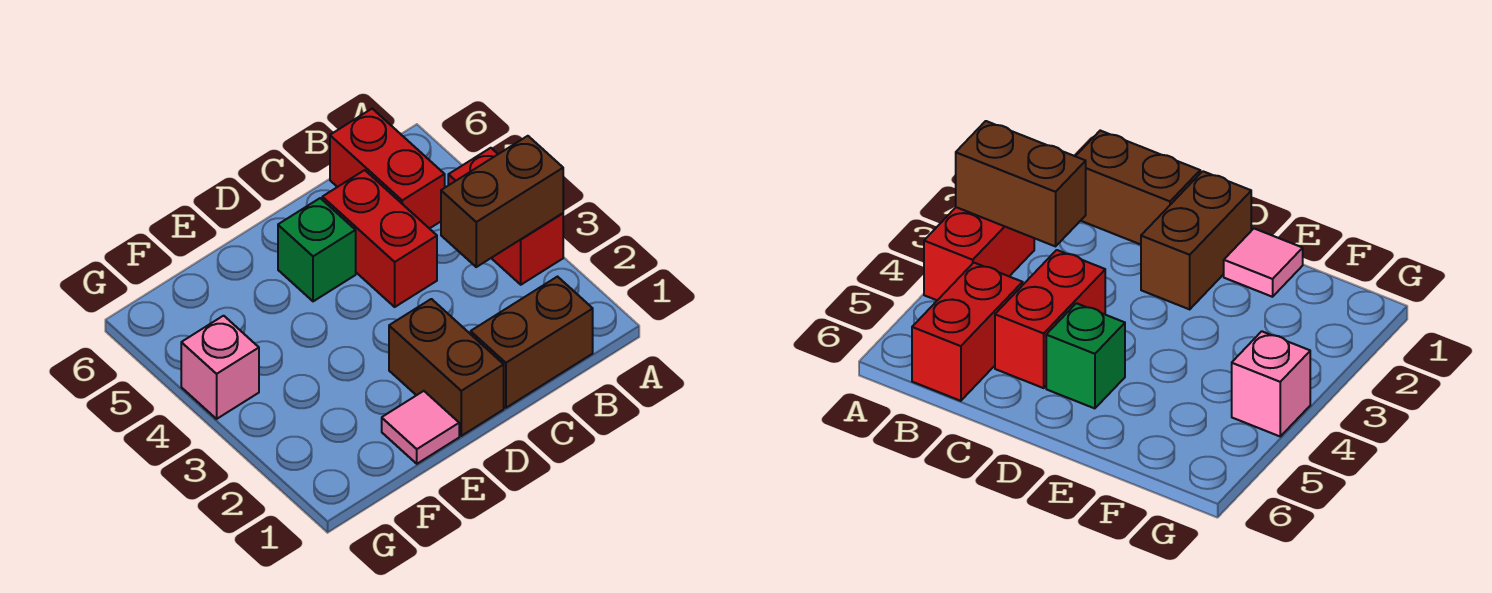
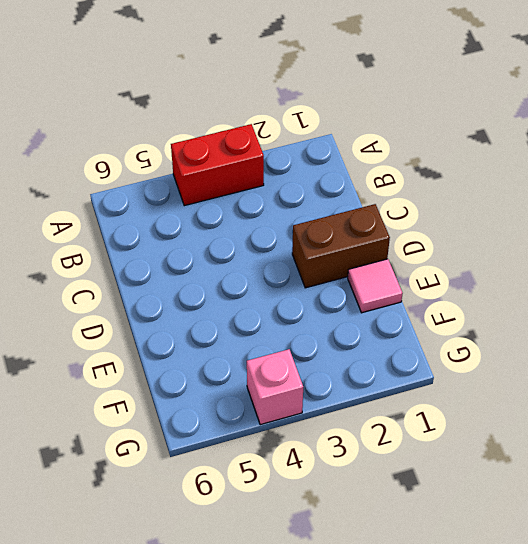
none -> brown 1x2 brick [471,277,593,408]
none -> red 1x2 brick [330,109,445,229]

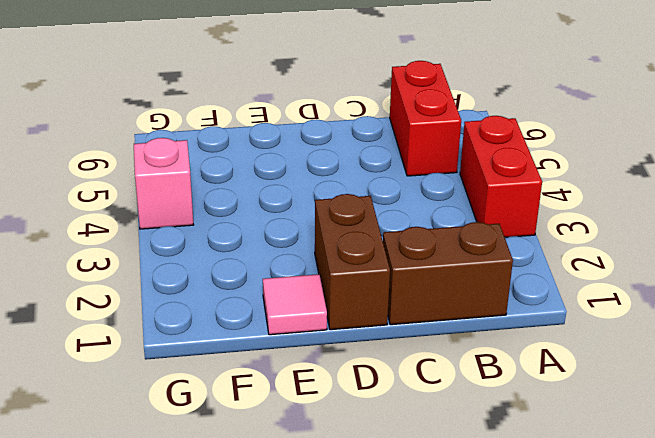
none -> red 1x2 brick [322,170,437,307]
none -> green 1x1 brick [278,198,356,301]

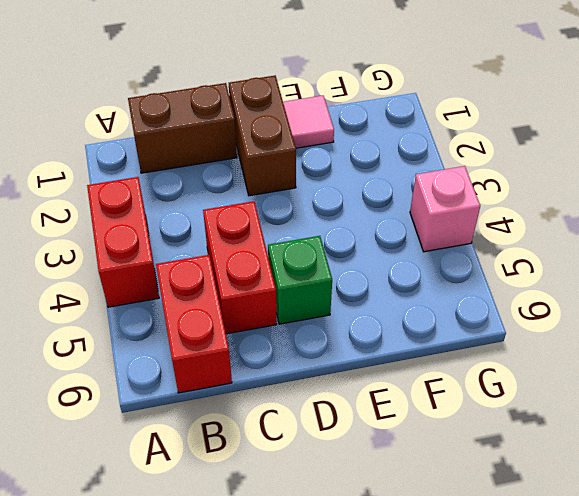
none -> brown 1x2 brick [441,136,563,267]

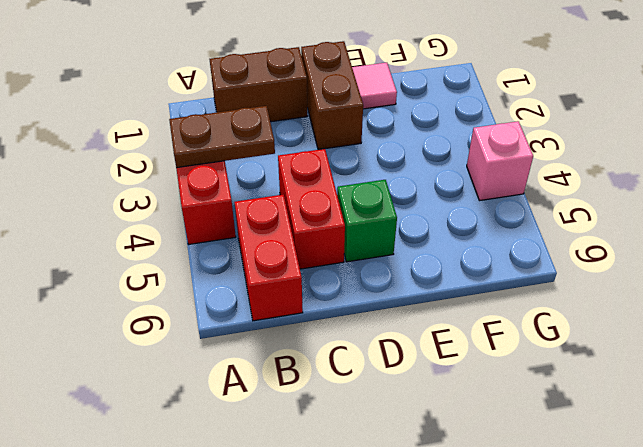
brown 1x2 plate [169,106,275,168] -> brown 1x2 brick [441,136,563,267]

